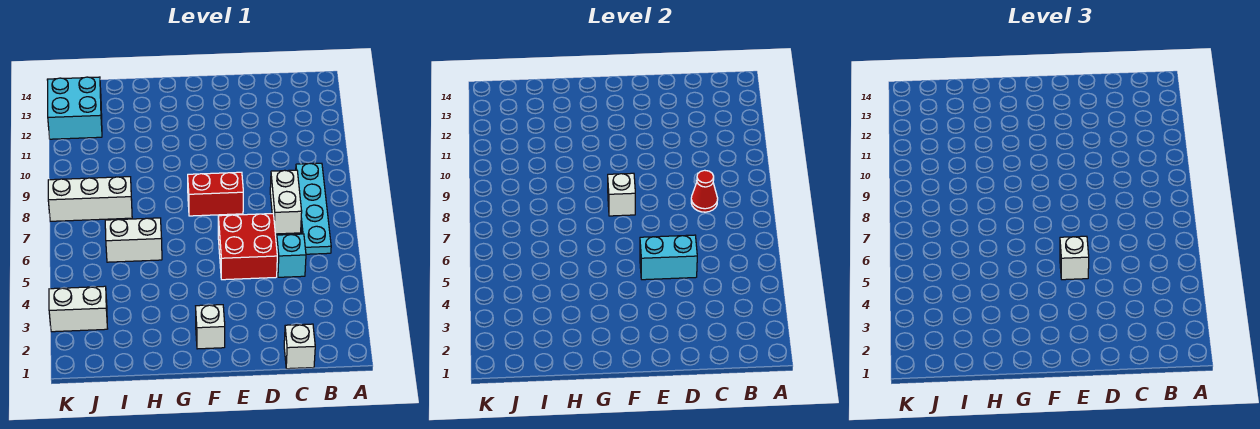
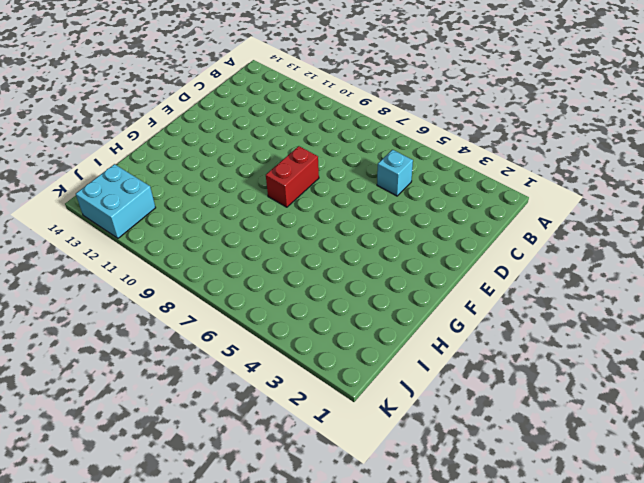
none -> cyan 1x4 plate [296,163,331,254]
none -> white 1x1 brick [284,324,315,369]
none -> white 1x2 brick [270,170,302,234]

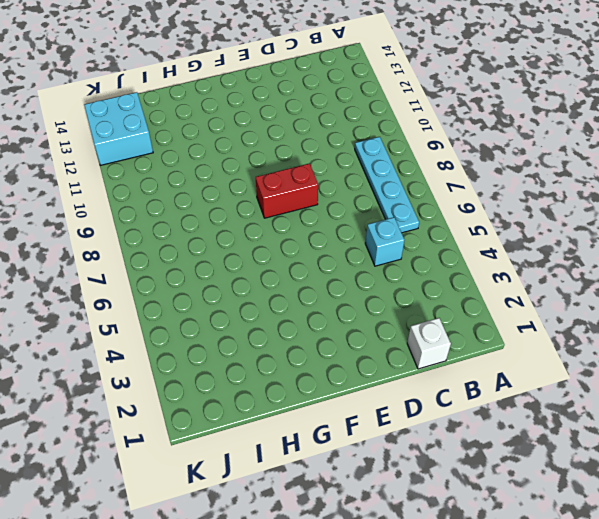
none -> white 1x2 brick [270,170,302,234]
none -> red 2x2 brick [218,214,277,280]
none -> white 1x1 brick [196,305,225,349]

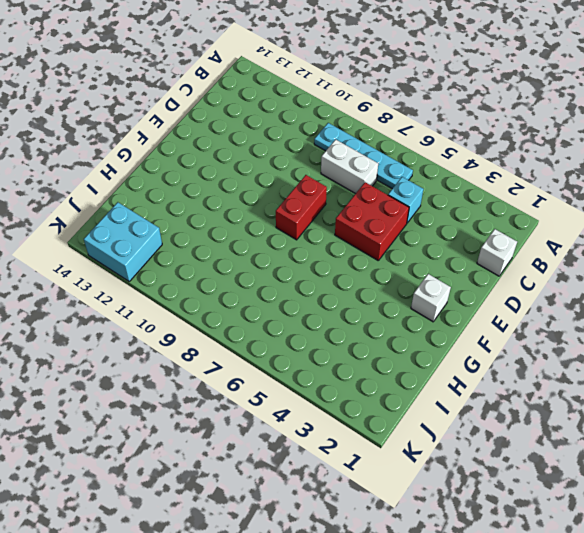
none -> white 1x2 brick [105,218,162,262]
none -> white 1x3 brick [48,177,132,221]
none -> white 1x2 brick [49,286,107,332]

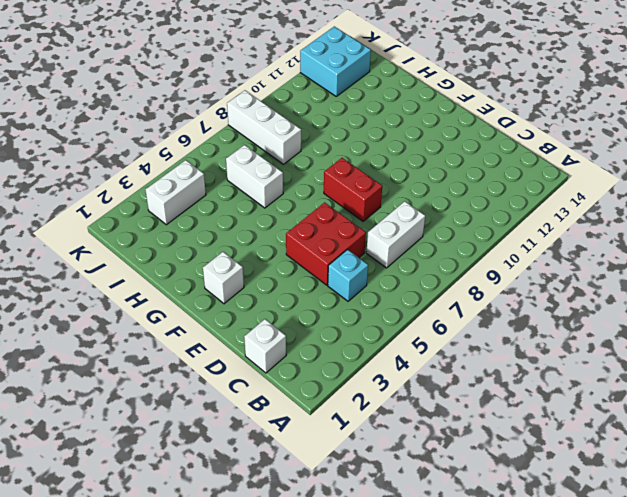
white 1x2 brick [146,160,206,225] -> white 1x2 brick turned to [49,286,107,332]
none -> cyan 1x4 plate [296,163,331,254]
none -> red 1x1 cone [691,170,718,212]
none -> cyan 1x2 brick [640,235,697,280]

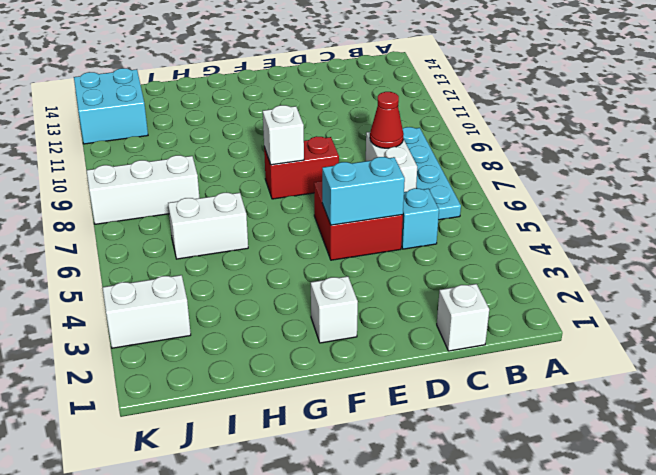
none -> white 1x1 brick [1060,236,1089,280]

